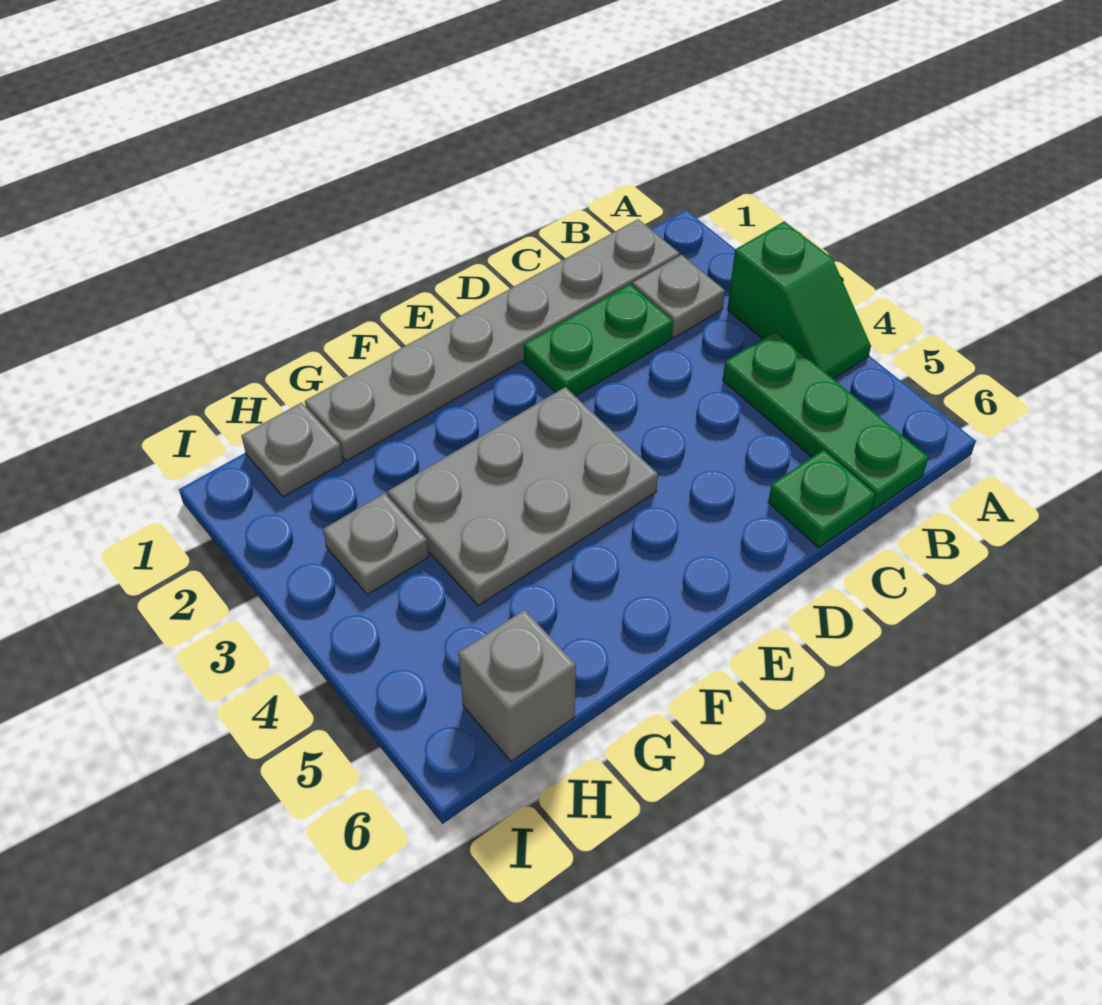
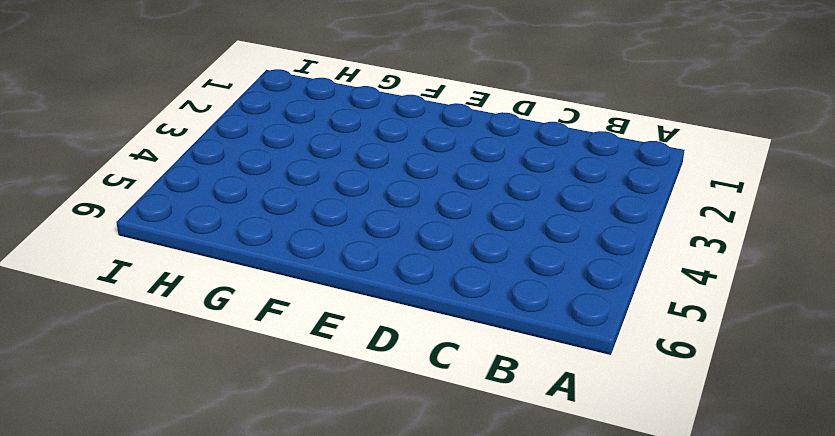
none -> green 1x2 slope [727,221,871,379]
none -> grey 1x6 plate [305,219,680,461]

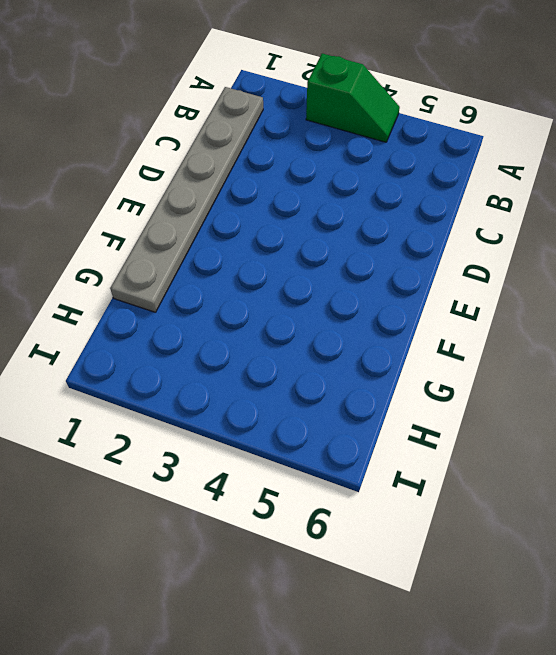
none -> grey 1x1 plate [632,255,725,338]
none -> green 1x3 plate [723,331,929,510]

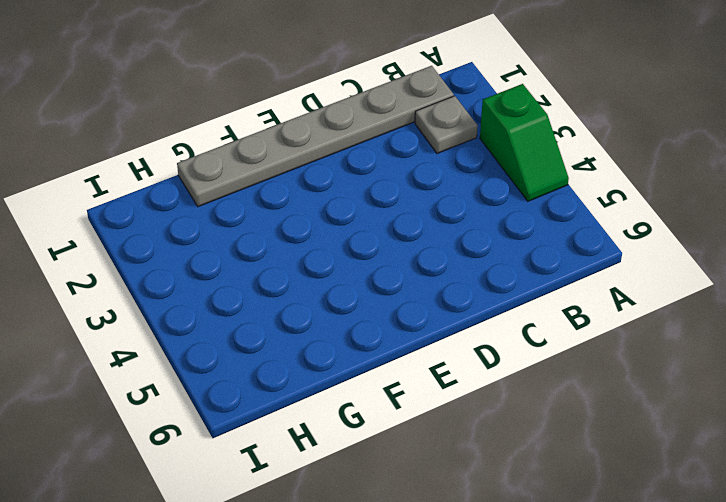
none -> green 1x3 plate [723,331,929,510]
none -> green 1x2 plate [524,284,673,396]

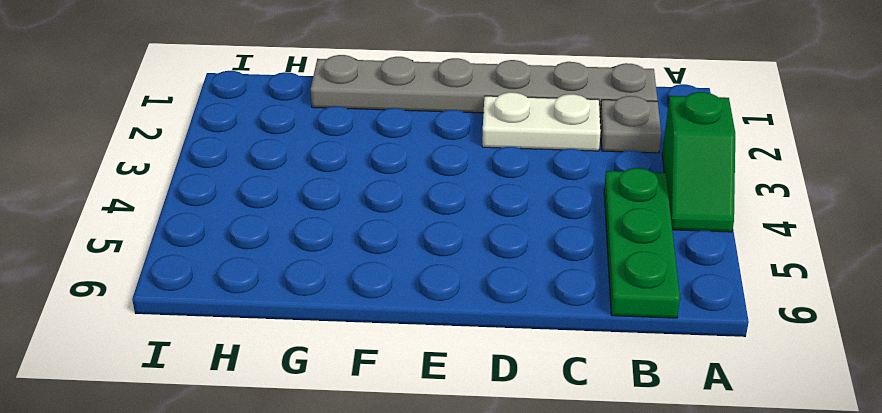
white 1x2 plate [482,92,601,151] -> green 1x2 plate [524,284,673,396]
none -> green 1x1 plate [768,450,875,548]
none -> grey 2x3 plate [388,387,658,606]

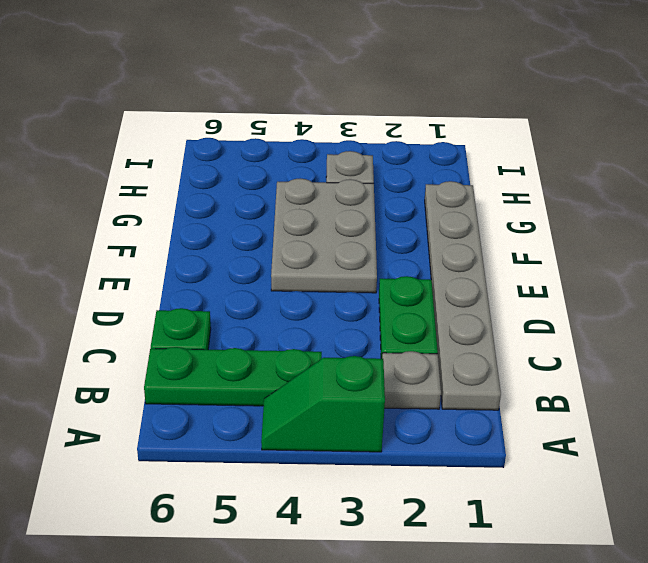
none -> grey 1x1 plate [241,403,343,497]
none -> grey 1x1 brick [458,610,576,761]

